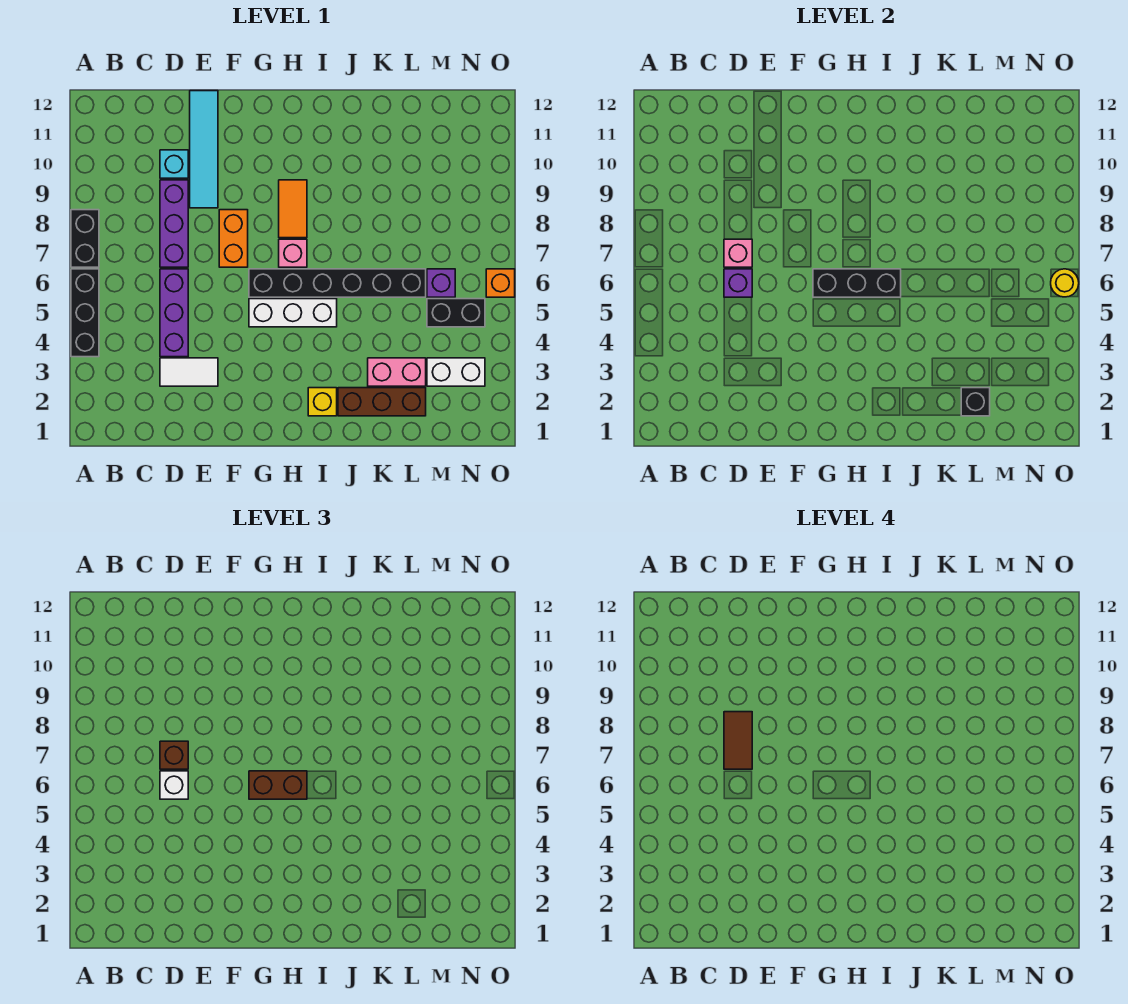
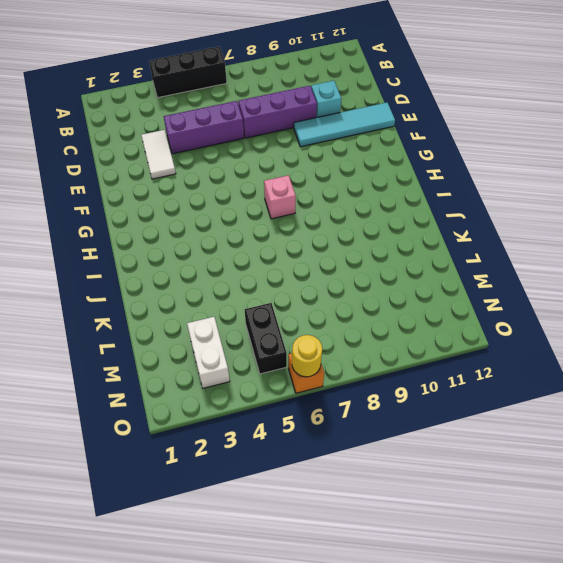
none -> black 1x2 brick [71,210,99,267]
none -> orange 1x2 brick [219,210,248,267]
none -> white 1x3 brick [249,299,337,327]

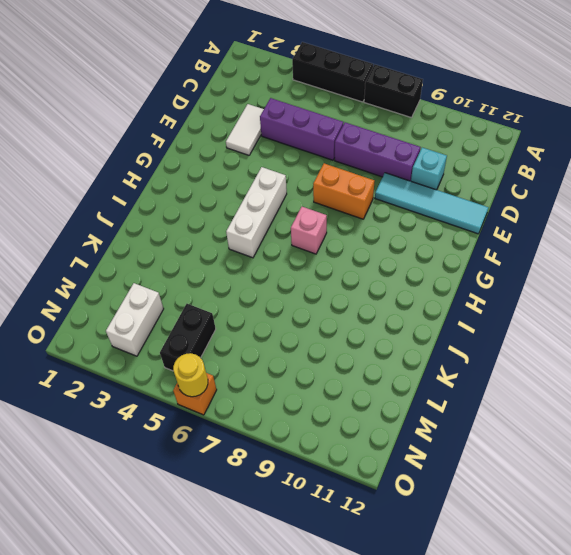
none -> black 1x6 brick [249,269,426,297]
none -> orange 1x2 tile [279,180,307,238]
none -> yellow 1x1 brick [308,388,337,416]

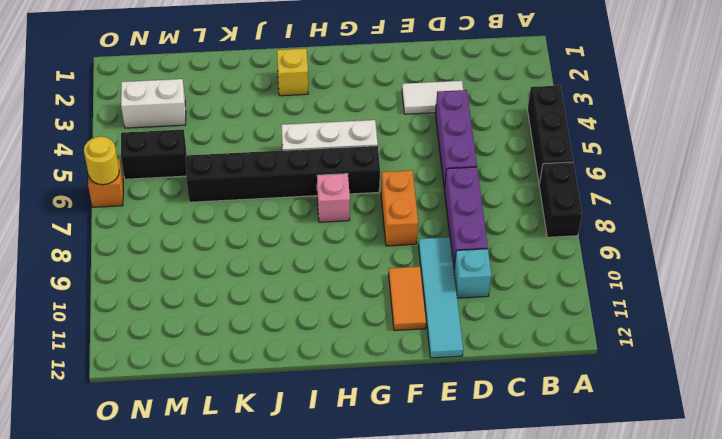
orange 1x2 tile [389,267,426,331] -> orange 1x2 tile moved to [279,180,307,238]
none -> brown 1x3 brick [338,388,426,416]
none -> pink 1x2 brick [368,358,426,386]
none -> purple 1x1 brick [427,269,455,297]

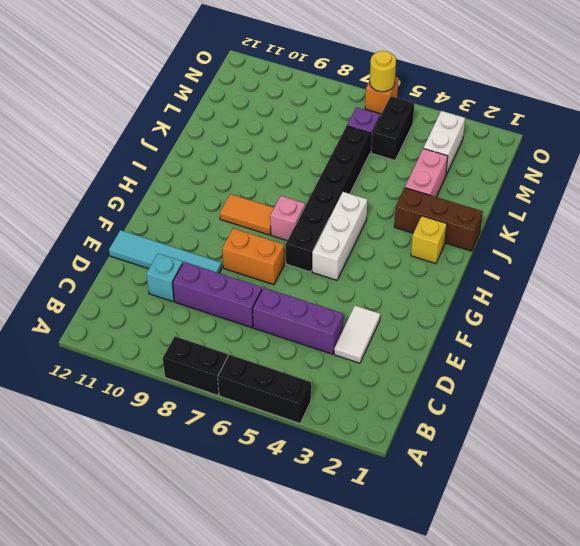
brown 1x3 brick [394,188,483,251] -> brown 1x3 brick turned to [338,388,426,416]
none -> purple 1x1 brick [724,269,752,297]
none -> pink 1x1 brick [724,239,752,267]
none -> black 1x3 brick [813,269,901,297]

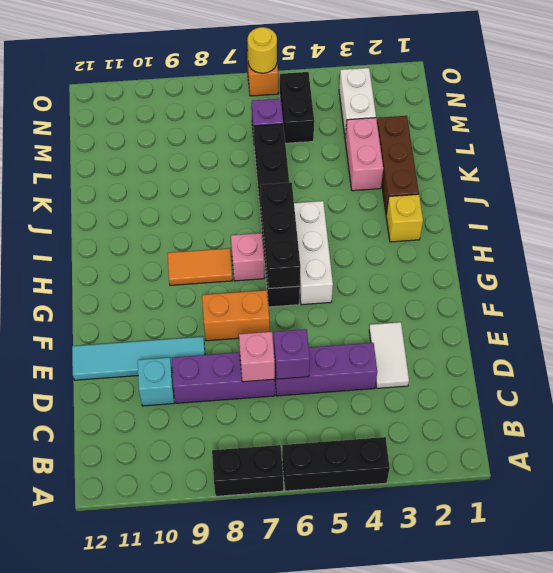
none -> black 1x1 brick [961,388,990,416]
none -> white 1x1 brick [160,771,188,799]
none -> brown 1x1 brick [160,741,188,769]

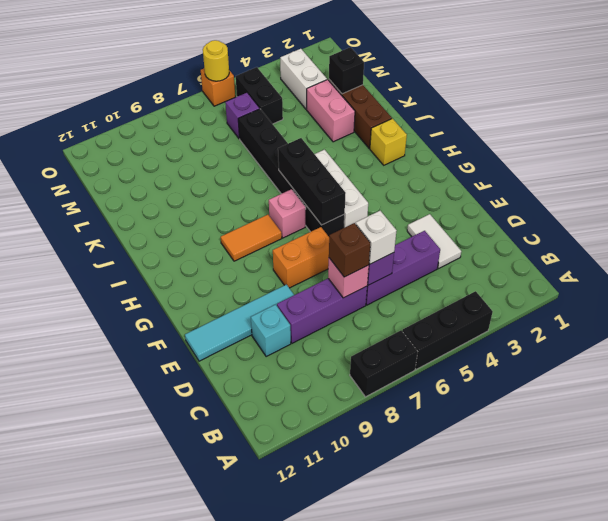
none -> brown 1x2 brick [249,771,307,799]
none -> brown 1x2 tile [724,712,752,769]

